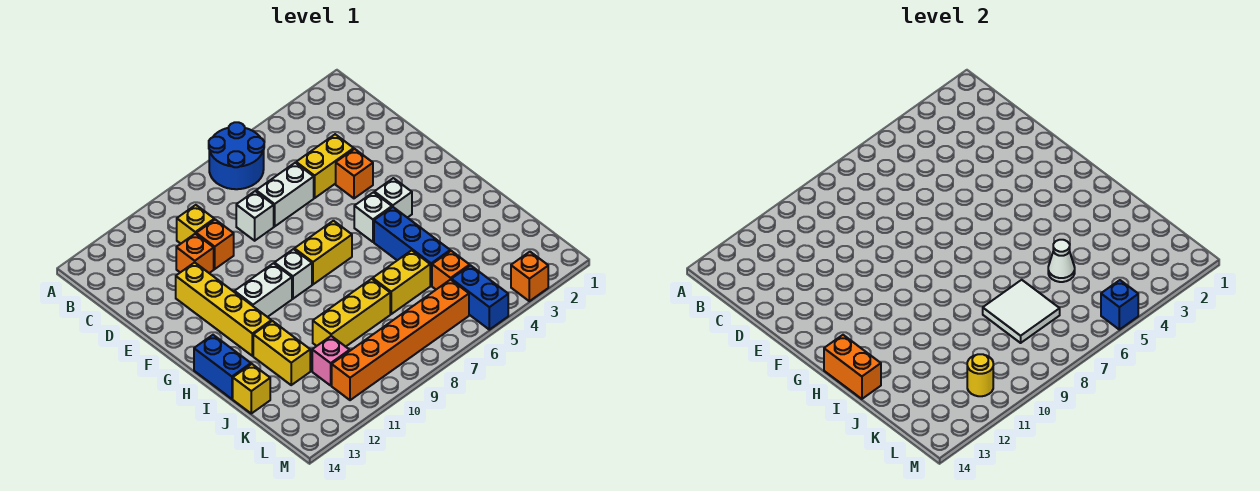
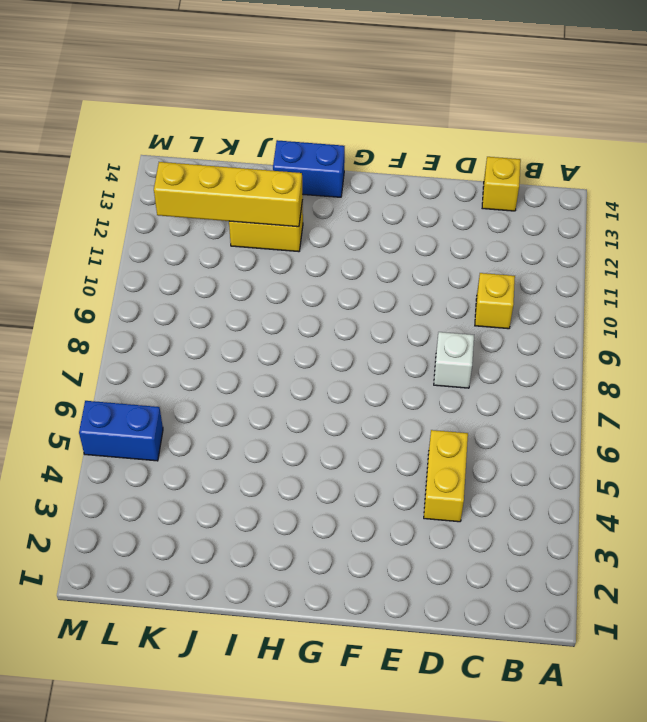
yellow 1x1 brick [482,157,521,211] -> yellow 1x1 brick moved to [233,364,270,413]
yellow 1x4 brick [154,162,303,227] -> yellow 1x4 brick moved to [176,262,271,356]
none -> blue 2x2 round brick [209,122,264,189]
none -> white 1x2 brick [256,163,314,226]
none -> orange 1x1 brick [196,219,234,269]
none -> orange 1x1 brick [176,234,214,273]

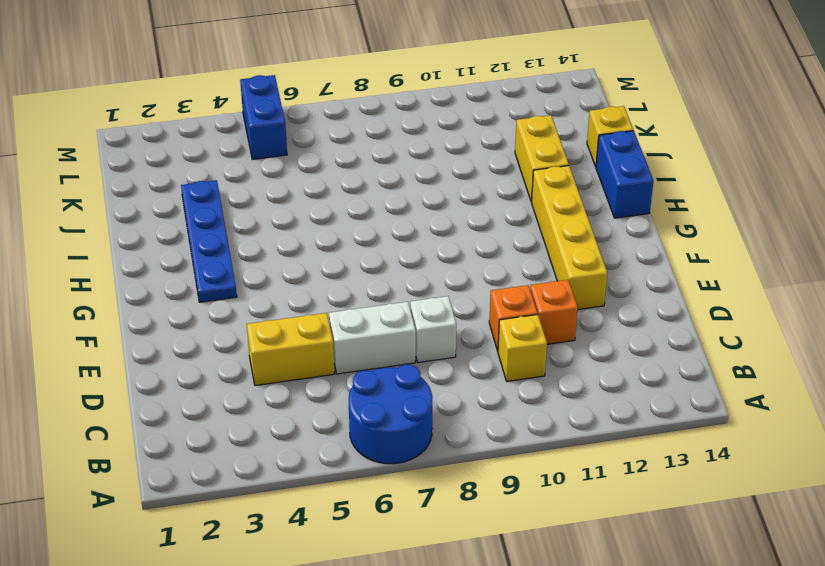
blue 1x4 plate [181,180,237,302] -> none
none -> orange 1x1 brick [336,149,373,198]
none -> white 1x1 brick [374,178,412,218]
none -> white 1x1 brick [354,192,392,242]
none -> yellow 1x2 brick [294,221,352,284]

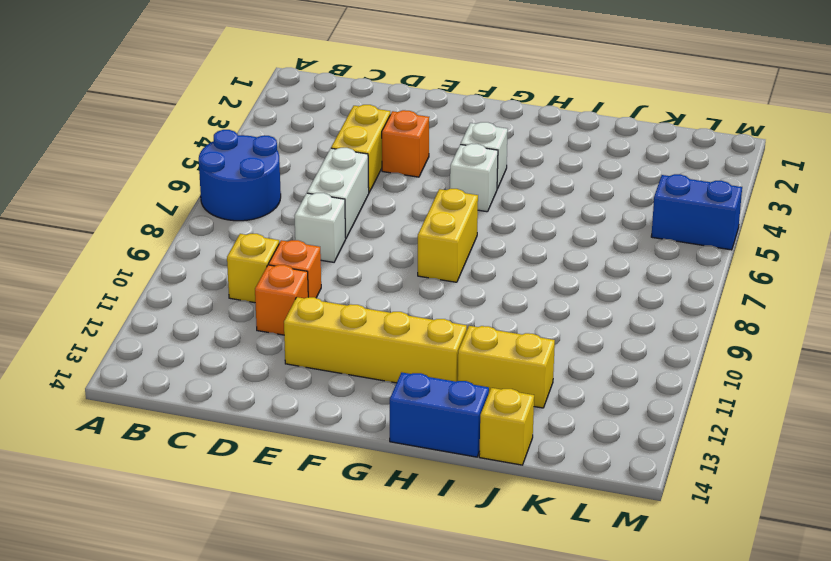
none -> white 1x1 brick [274,249,312,299]
none -> white 1x2 brick [235,263,292,317]
none -> blue 1x3 brick [374,207,450,286]
none -> yellow 1x2 brick [373,250,430,314]

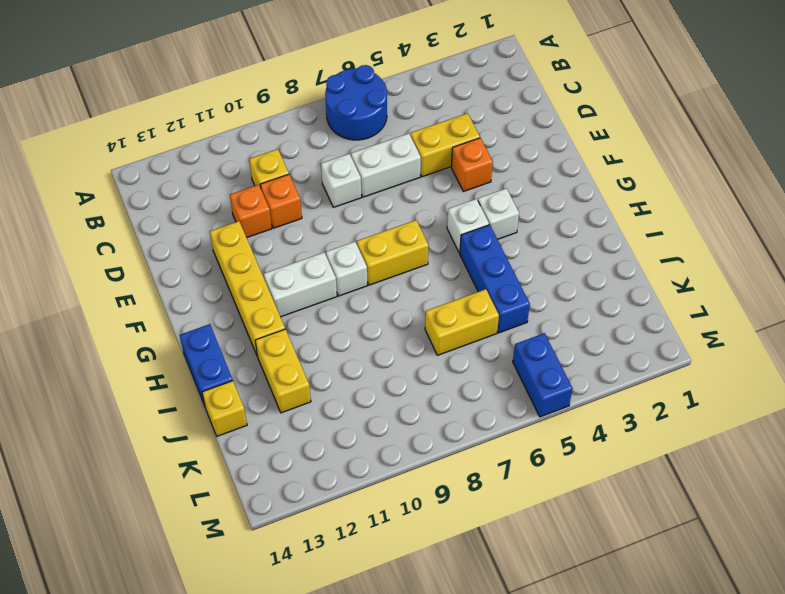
none -> yellow 1x3 brick [313,279,390,347]
none -> orange 1x1 brick [432,251,470,289]
none -> pink 1x1 brick [312,336,350,385]
none -> orange 1x6 brick [332,279,469,400]

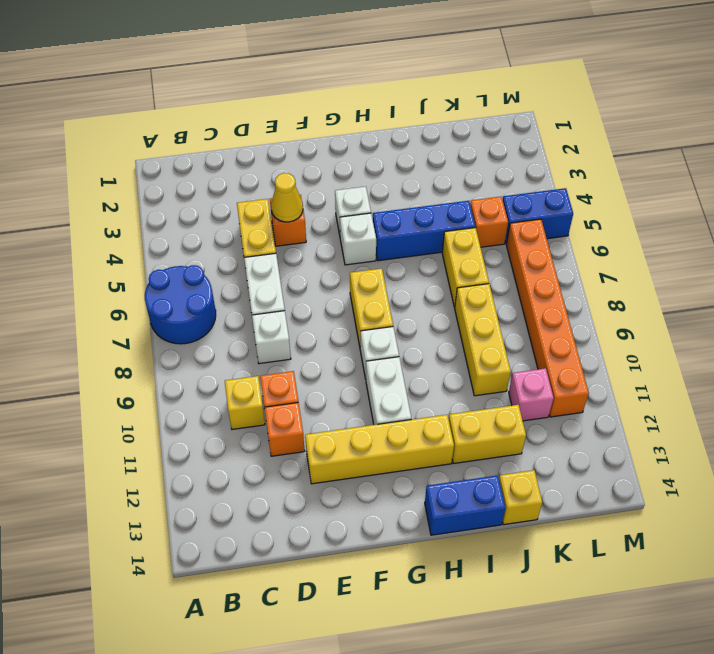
yellow 1x1 cone [271,173,303,222] -> none
none -> orange 1x1 brick [511,252,548,301]
none -> orange 1x2 brick [824,335,881,399]
none -> white 1x1 cone [1048,240,1075,282]
none -> white 2x2 tile [983,280,1060,343]

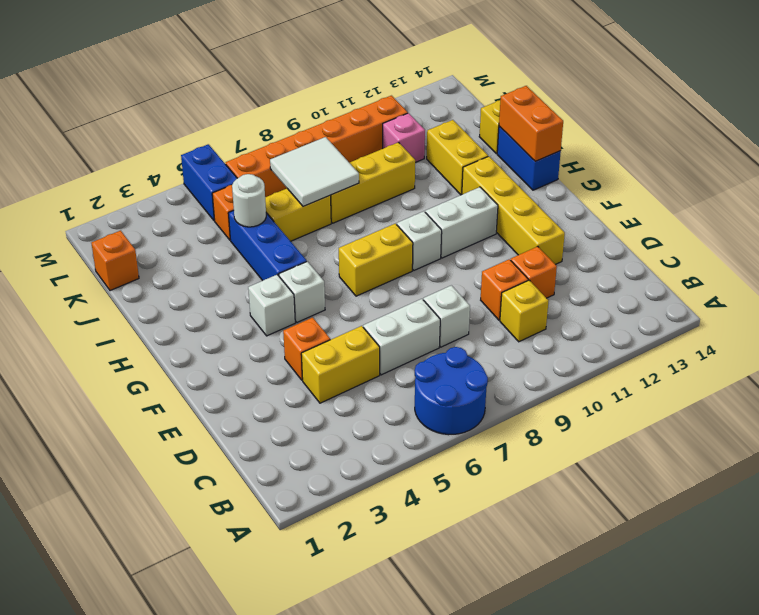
white 1x1 round brick [232,174,266,227] -> white 1x1 cone [1048,240,1075,282]
orange 1x1 brick [91,231,139,291] -> orange 1x1 brick moved to [511,252,548,301]
none -> yellow 1x1 round brick [967,354,993,396]
none -> blue 1x1 brick [1101,280,1138,330]

